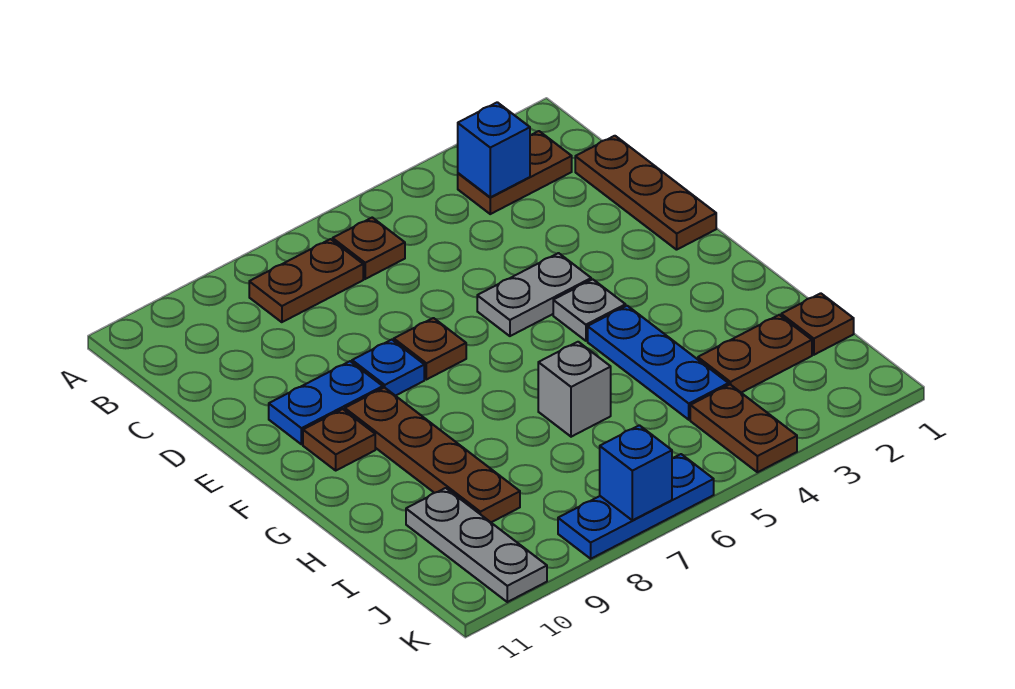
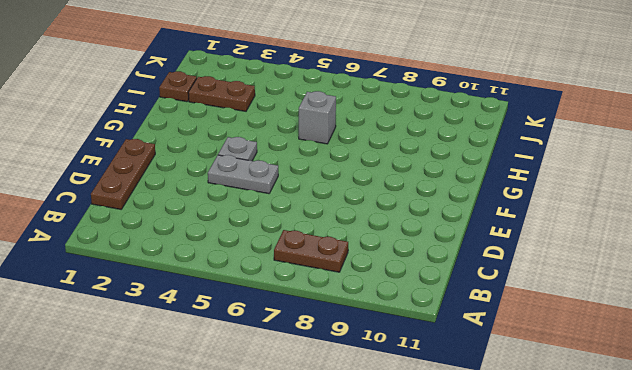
none -> brown 1x2 plate [458,131,572,214]
none -> brown 1x1 plate [333,218,405,279]
none -> brown 1x1 plate [394,318,466,380]

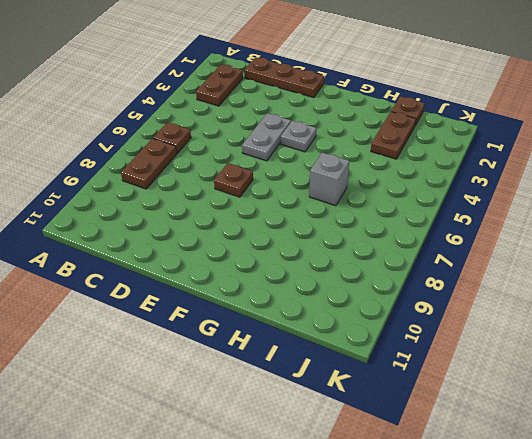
none -> blue 1x1 plate [352,340,424,396]
none -> blue 1x2 plate [269,361,383,444]
none -> brown 1x4 plate [345,387,520,522]

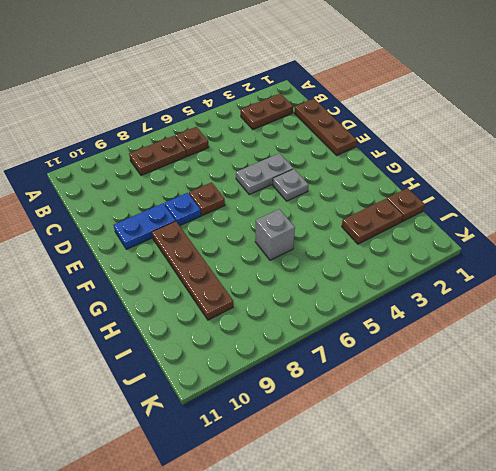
none -> brown 1x1 plate [303,409,375,470]
none -> blue 1x3 plate [588,306,729,420]
none -> grey 1x3 plate [406,488,547,602]

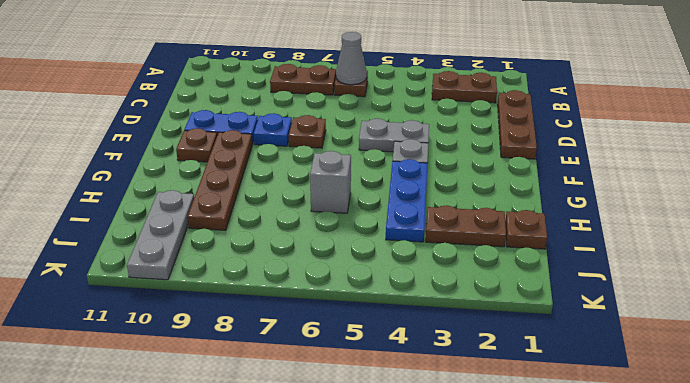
grey 1x1 cone [336,32,367,85] -> none
none -> brown 1x2 plate [690,385,797,472]
none -> blue 1x3 plate [558,454,714,559]
none -> blue 1x1 brick [458,102,530,197]

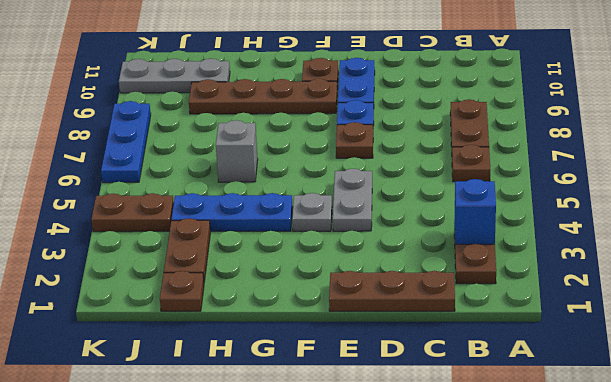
none -> blue 1x1 brick [600,425,672,520]

